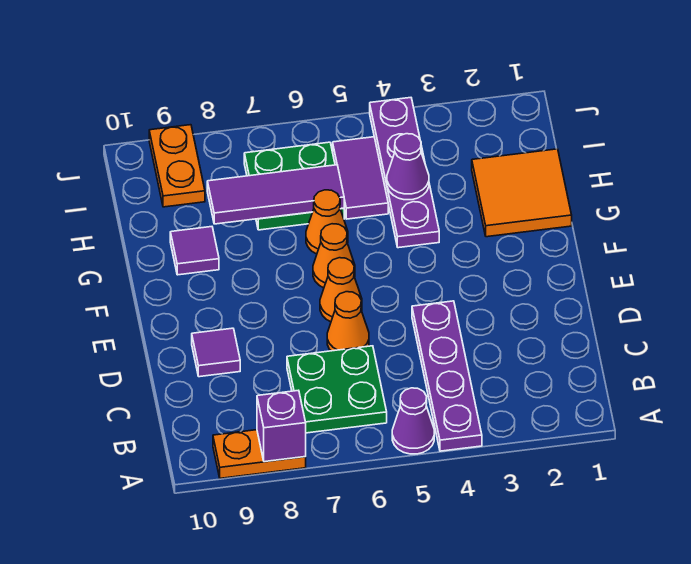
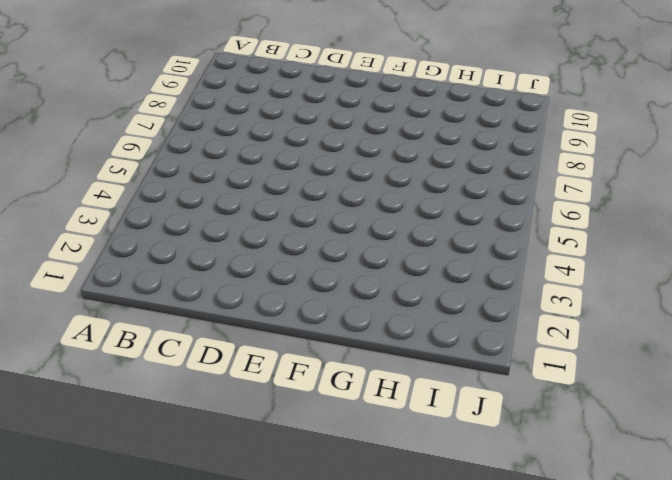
none -> purple 1x4 plate [412,301,482,451]
none -> purple 1x1 cone [392,388,434,454]
none -> orange 1x2 plate [213,430,306,478]

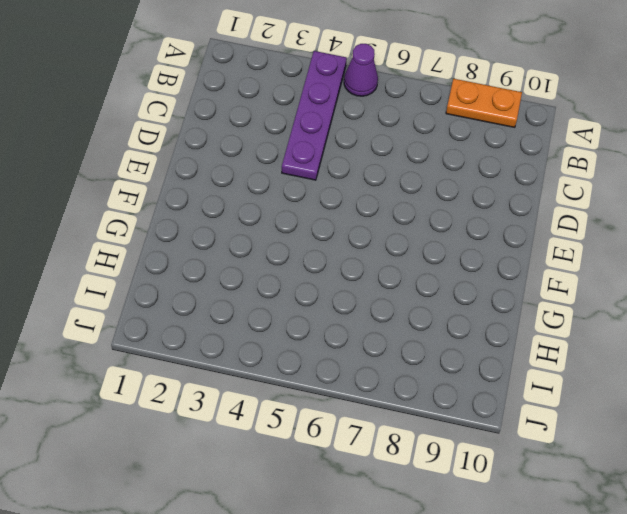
none -> green 2x2 plate [287,346,387,433]
none -> orange 1x1 cone [327,292,369,351]
none -> purple 1x1 tile [192,328,240,377]

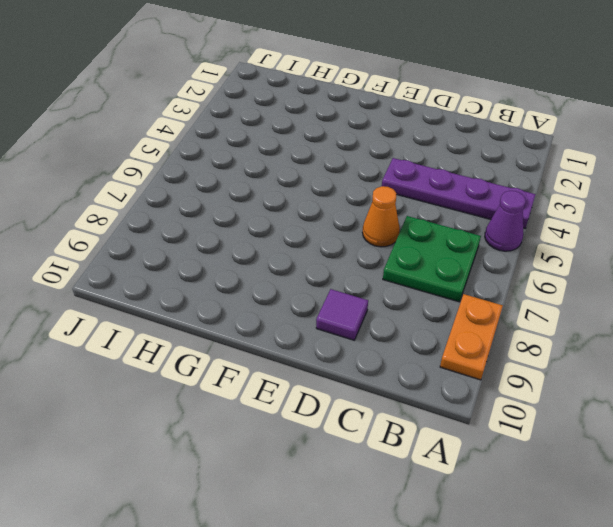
none -> orange 1x1 cone [320,258,362,322]
none -> orange 1x1 cone [313,224,355,288]
none -> orange 2x2 tile [472,149,572,237]

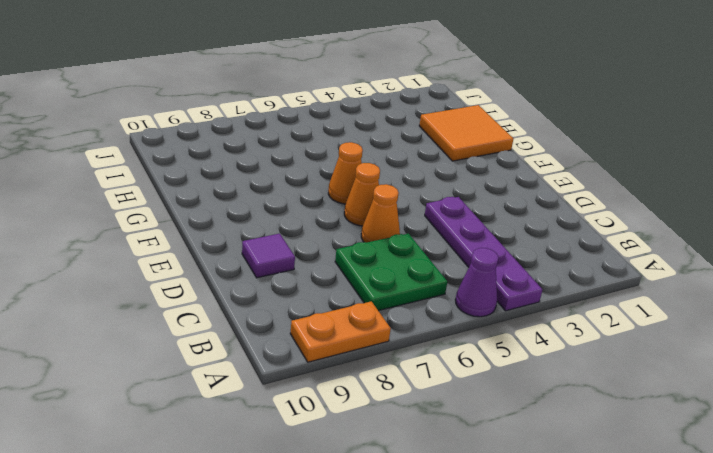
none -> purple 1x4 plate [370,98,439,248]
none -> orange 1x1 cone [306,190,348,254]
none -> purple 1x1 tile [170,227,219,275]

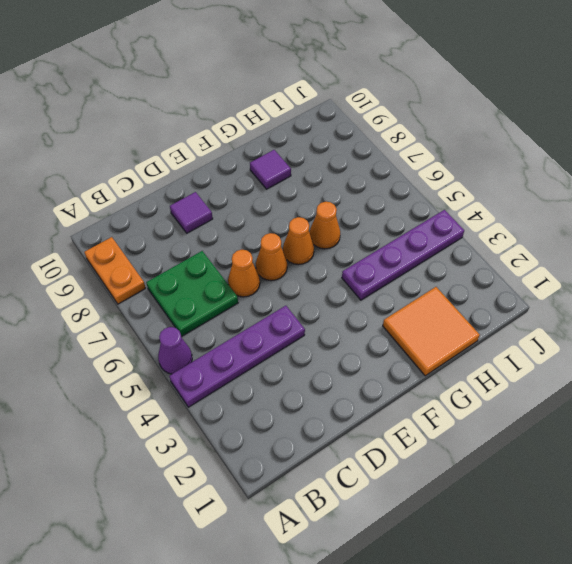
none -> purple 1x2 tile [333,137,388,219]
none -> green 2x2 plate [244,142,344,230]
none -> orange 1x2 plate [149,125,205,207]

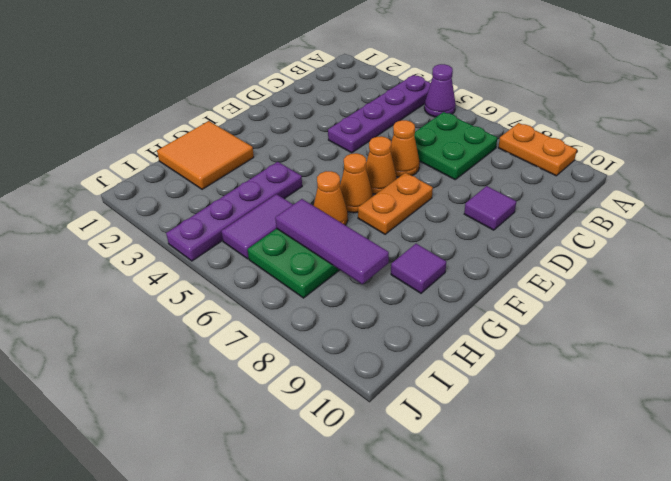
orange 1x2 plate [358,173,433,234] -> orange 1x2 plate moved to [149,125,205,207]
none -> purple 1x1 brick [257,390,306,462]
none -> purple 1x1 cone [387,134,429,200]

